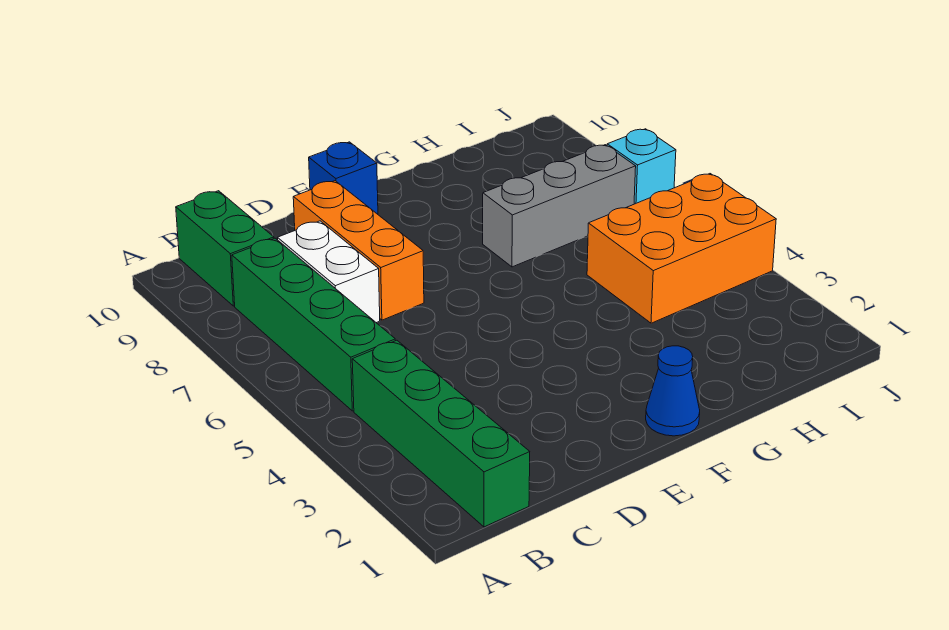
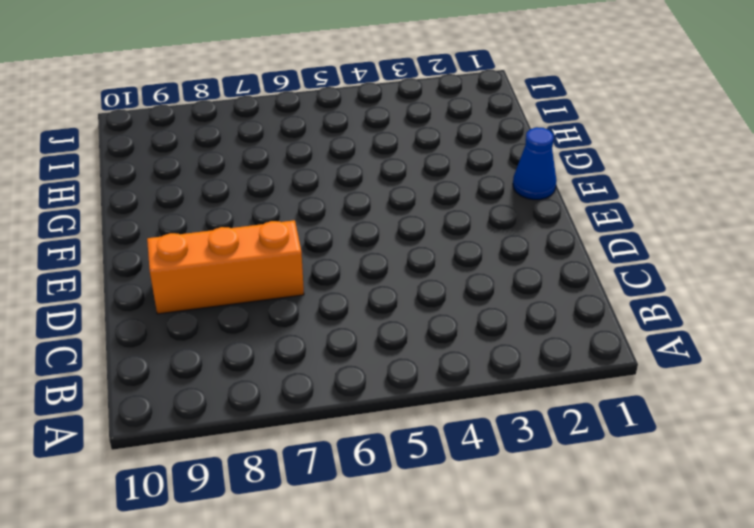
none -> green 1x4 brick [352,340,530,527]
none -> green 1x4 brick [232,238,395,411]

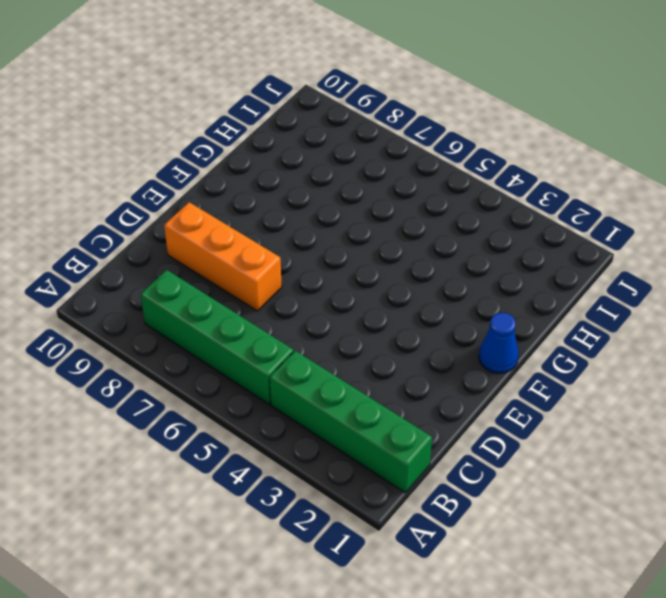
none -> green 1x2 brick [176,191,274,306]
none -> white 1x2 brick [277,221,380,323]

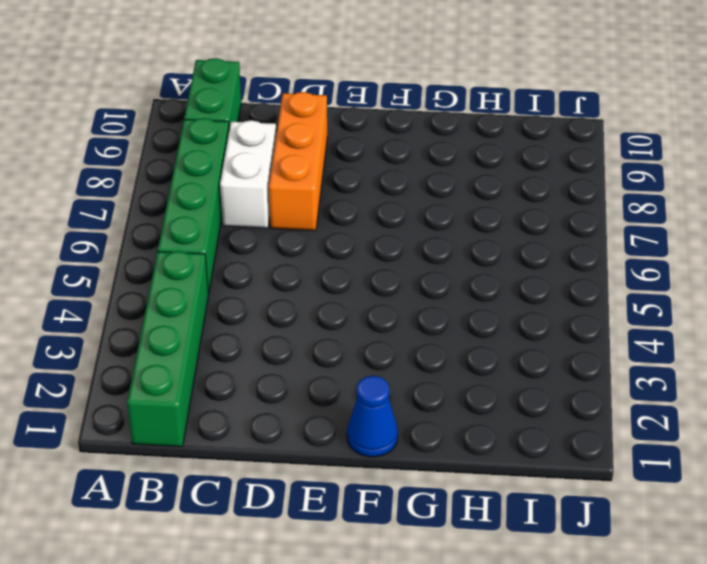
none -> blue 1x1 brick [309,142,378,214]
none -> grey 1x3 brick [483,145,636,267]

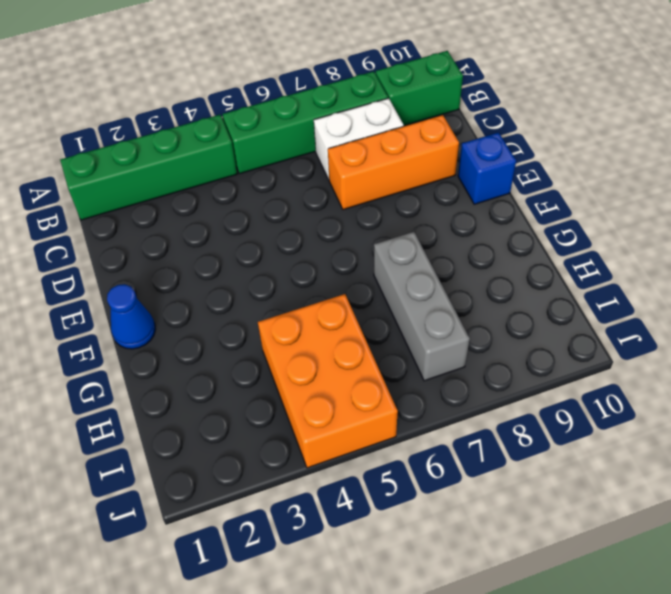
none -> cyan 1x1 brick [607,129,676,204]

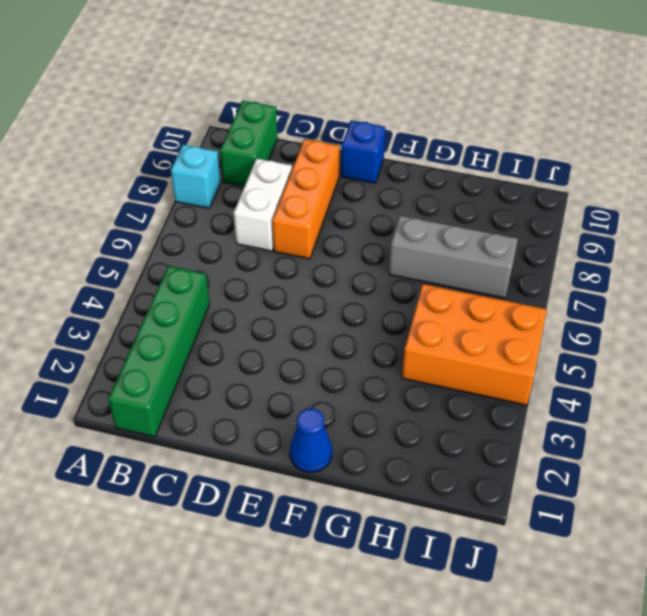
cyan 1x1 brick [171,145,221,208] -> cyan 1x1 brick moved to [607,129,676,204]
none -> green 1x4 brick [232,238,395,411]

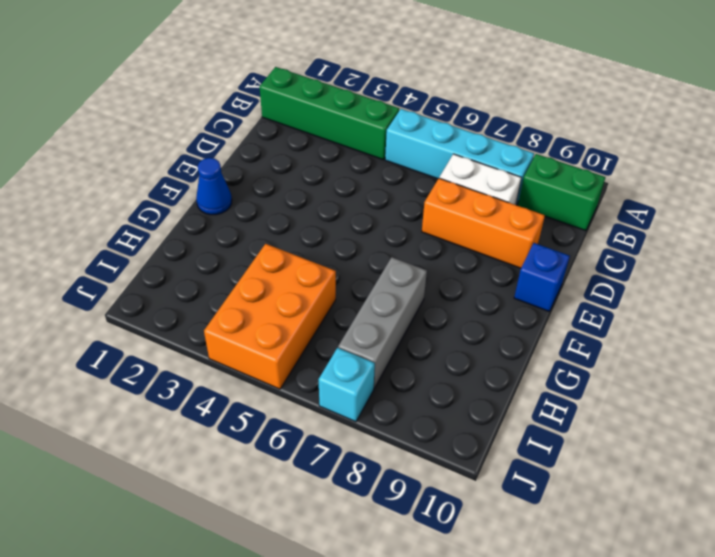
cyan 1x4 brick [385,109,534,205] -> green 1x4 brick [232,238,395,411]

